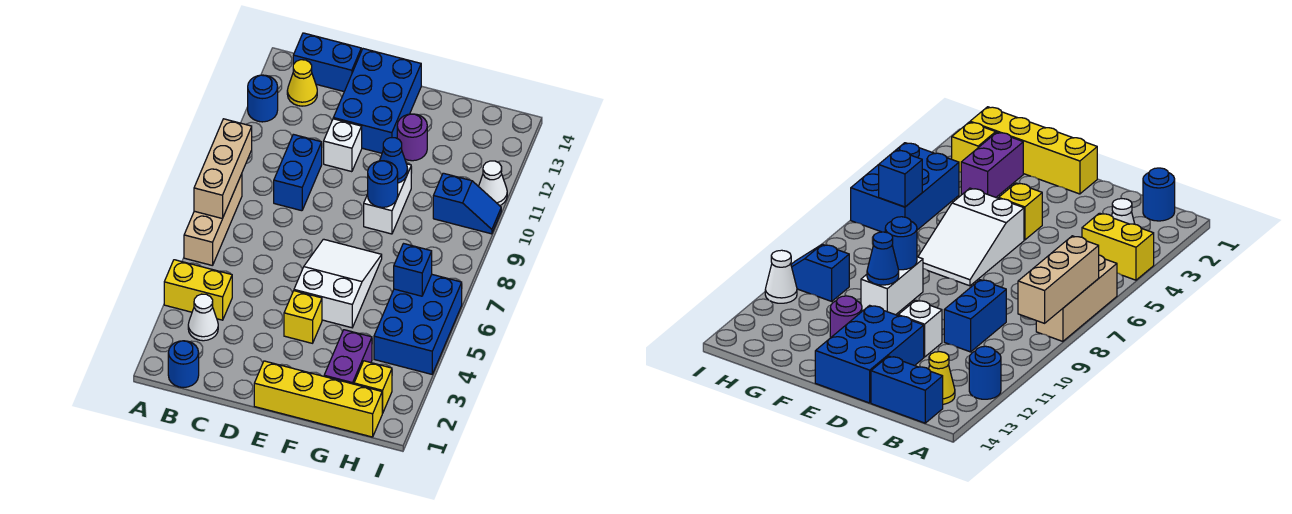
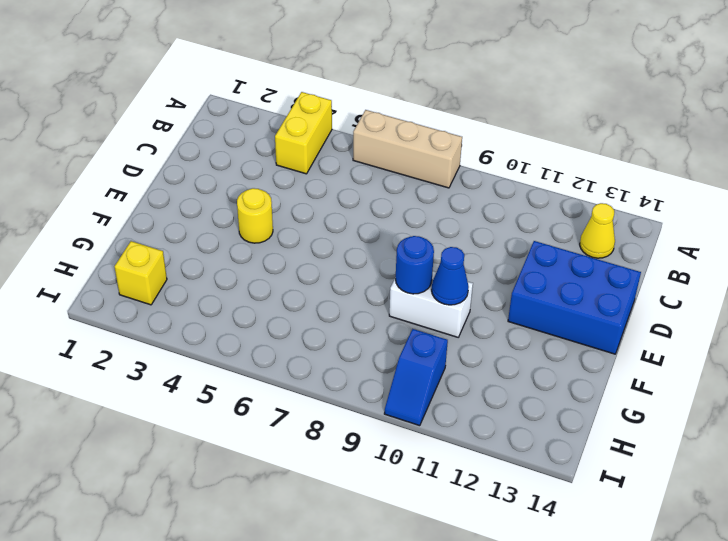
yellow 1x1 round brick [237,188,273,243] -> yellow 1x1 brick [284,291,322,343]
none -> blue 1x1 round brick [248,75,278,122]
none -> blue 1x1 round brick [168,341,199,388]
none -> white 1x1 cone [188,294,218,341]

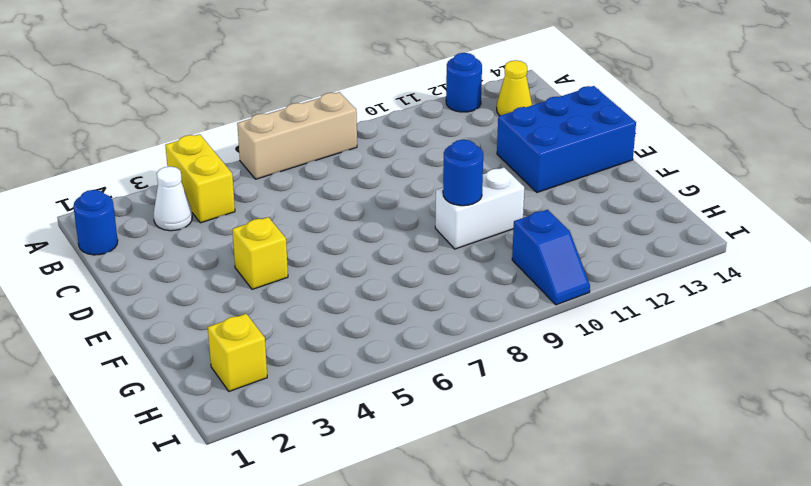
none -> blue 1x2 brick [293,33,361,91]
none -> blue 1x2 brick [274,134,322,211]
none -> white 1x1 brick [324,119,362,172]

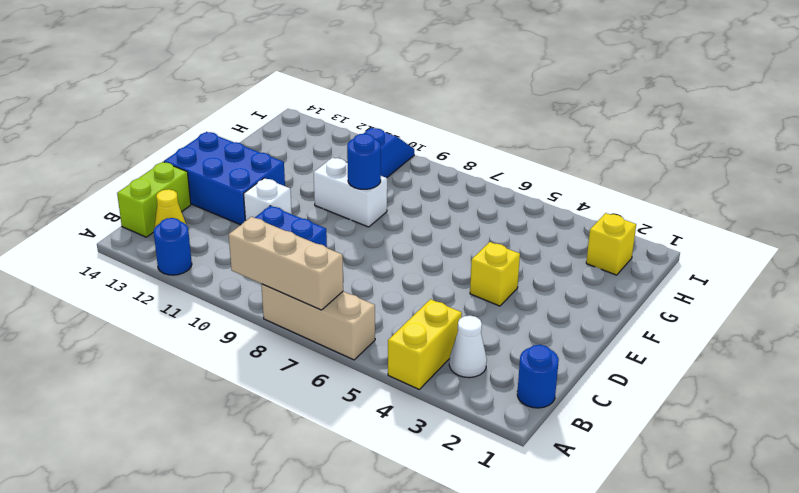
lime 1x2 brick [117,162,191,237] -> blue 1x2 brick [293,33,361,91]
none -> yellow 1x4 brick [254,361,382,437]
none -> white 2x3 slope [294,239,382,328]
none -> purple 1x1 round brick [397,114,427,161]

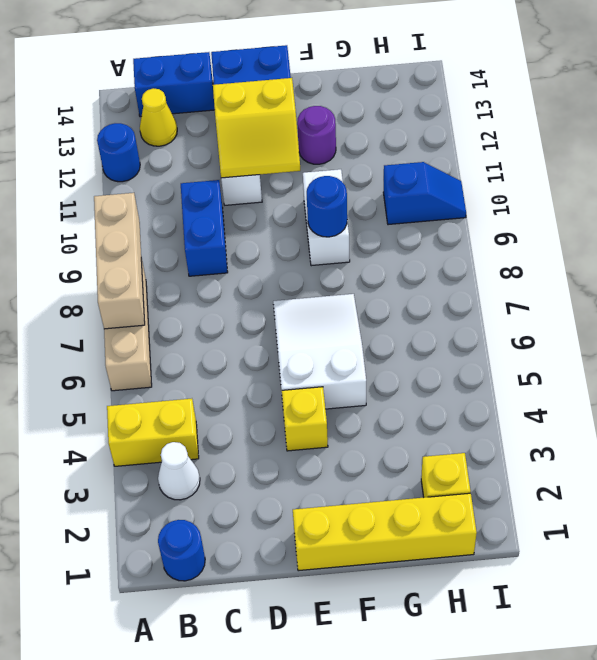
yellow 2x2 slope [213,78,300,178] -> none
none -> purple 1x2 brick [324,330,372,384]
none -> blue 2x3 brick [374,275,462,374]
none -> white 1x1 cone [479,161,507,206]

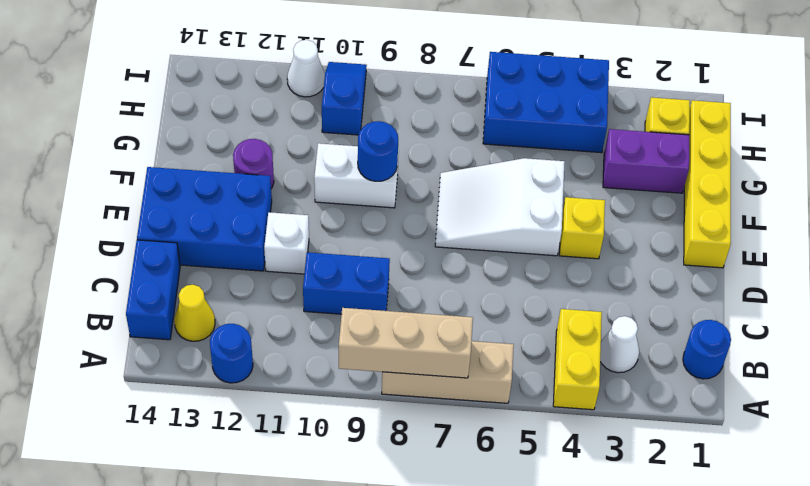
none -> blue 1x1 cone [380,138,408,183]
none -> blue 1x1 brick [394,244,432,296]

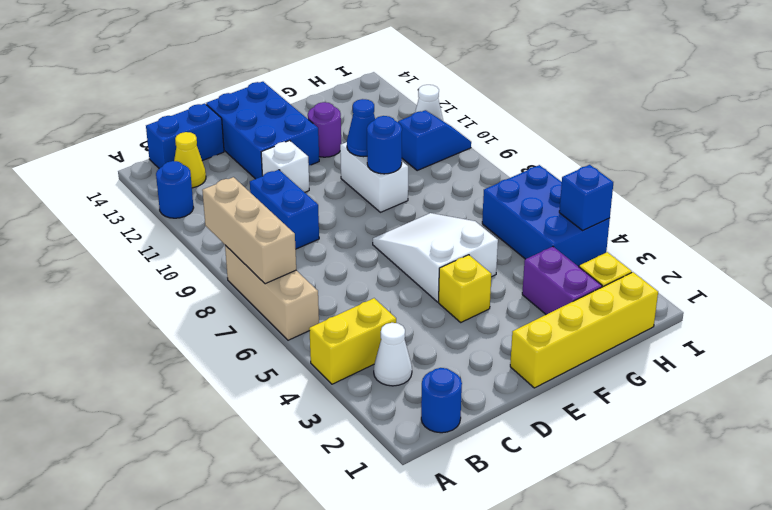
blue 1x1 brick [559,165,613,230] -> blue 1x1 brick moved to [394,244,432,296]

